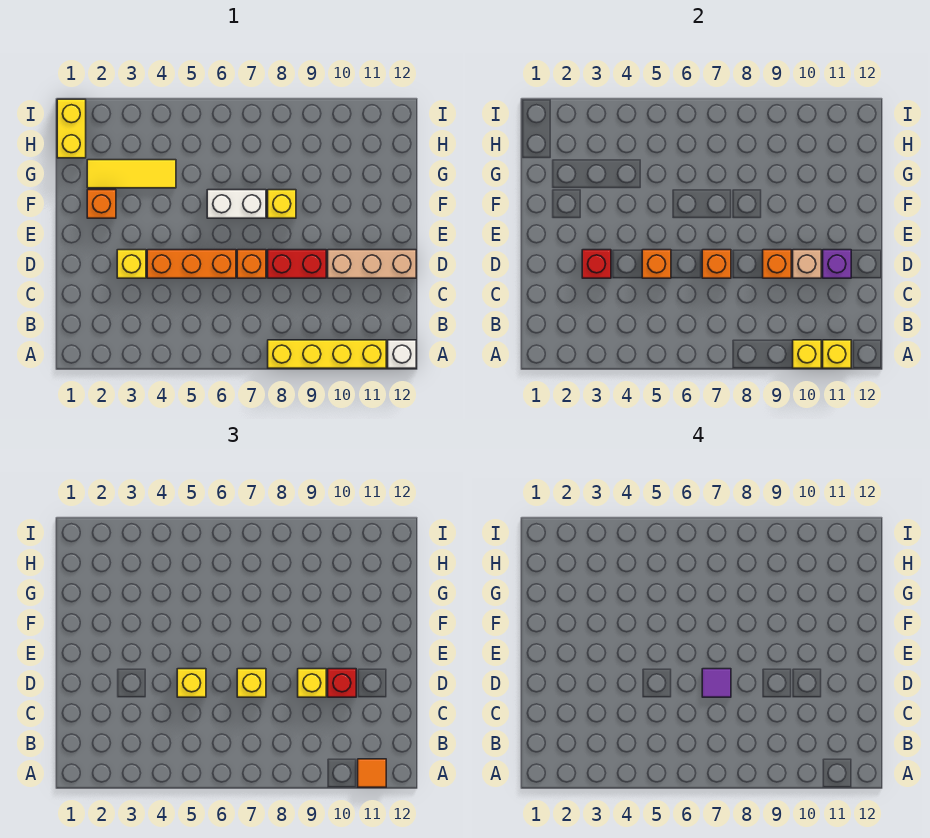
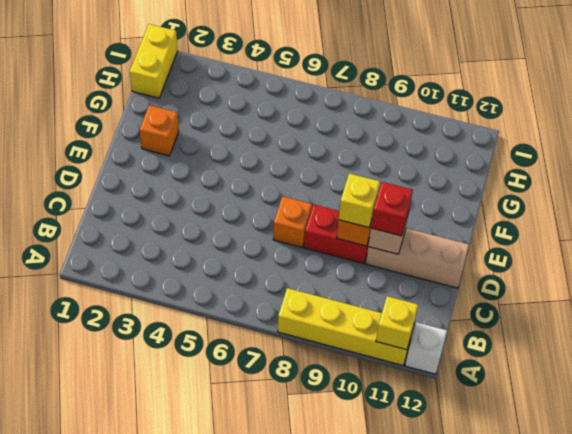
none -> yellow 1x1 brick [117,250,146,278]
none -> orange 1x3 brick [147,250,236,278]
none -> white 1x2 brick [207,190,266,218]

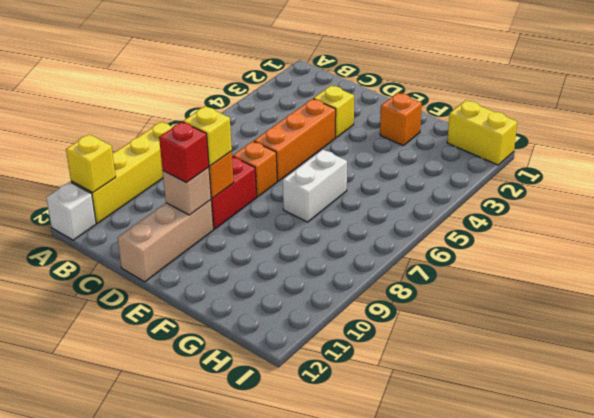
none -> yellow 1x1 brick [268,190,296,218]
none -> yellow 1x3 tile [87,160,176,188]
none -> yellow 1x1 brick [793,340,821,368]

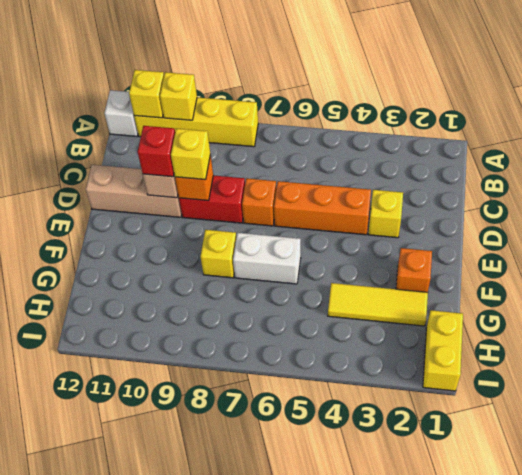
none -> red 1x1 brick [582,250,611,278]
none -> orange 1x1 brick [642,250,671,278]
none -> orange 1x1 brick [702,250,731,278]

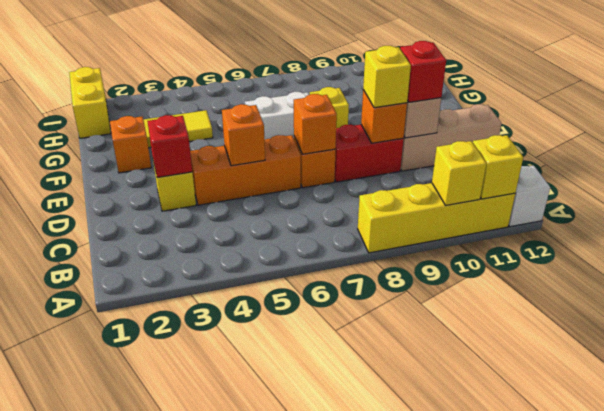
none -> purple 1x1 brick [823,250,851,278]
none -> orange 1x1 tile [358,759,386,787]
none -> yellow 1x1 brick [177,669,206,697]

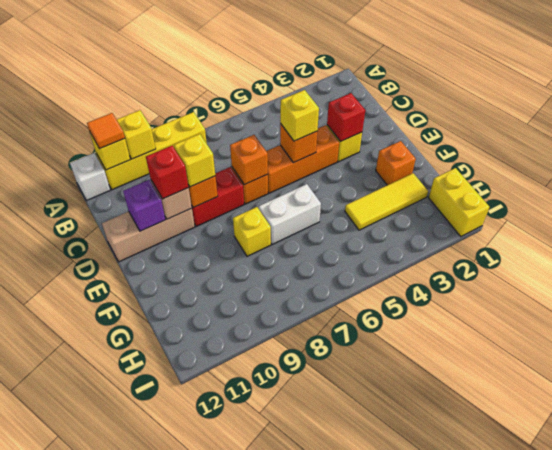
none -> yellow 1x1 brick [237,669,266,697]
none -> purple 1x1 tile [702,669,731,697]

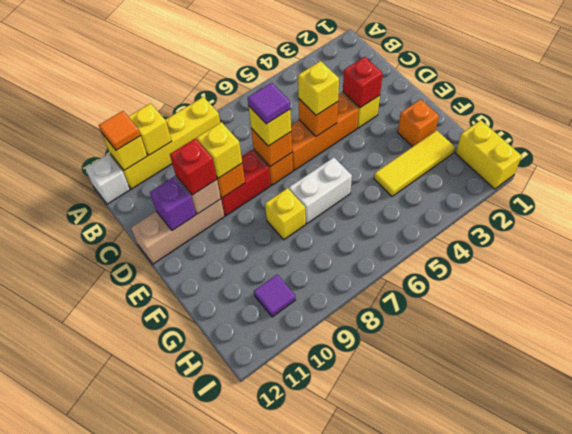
purple 1x1 tile [254,275,295,317] -> none

